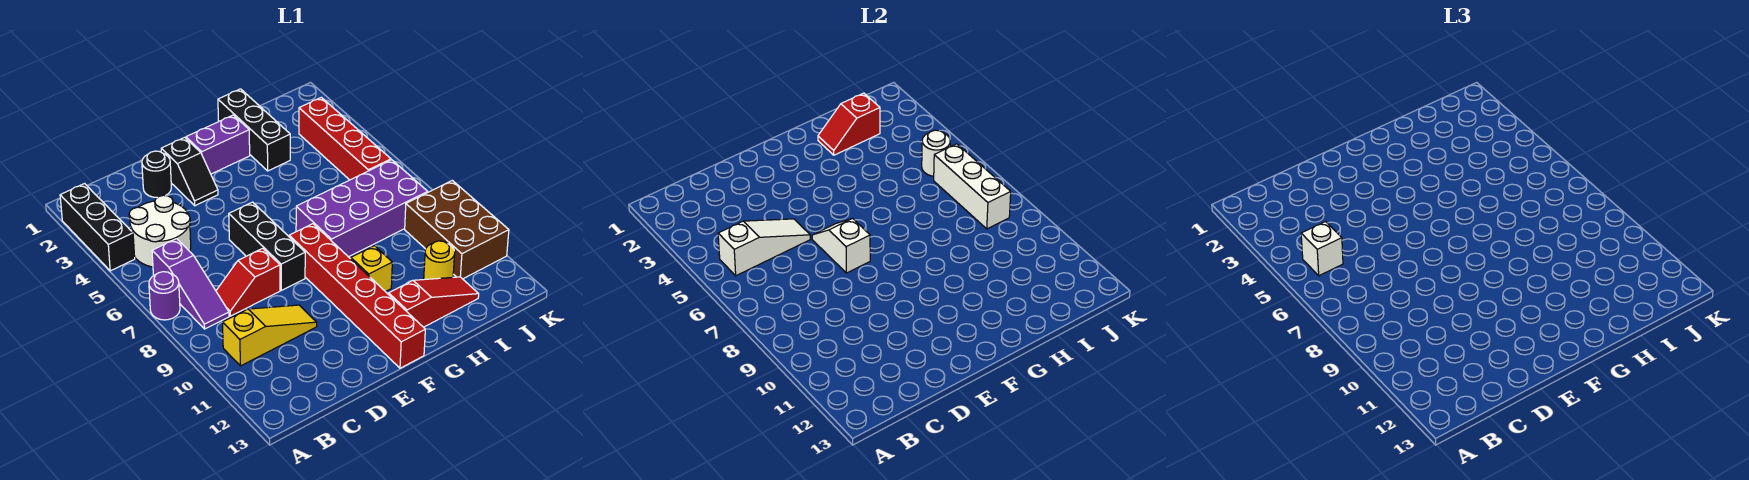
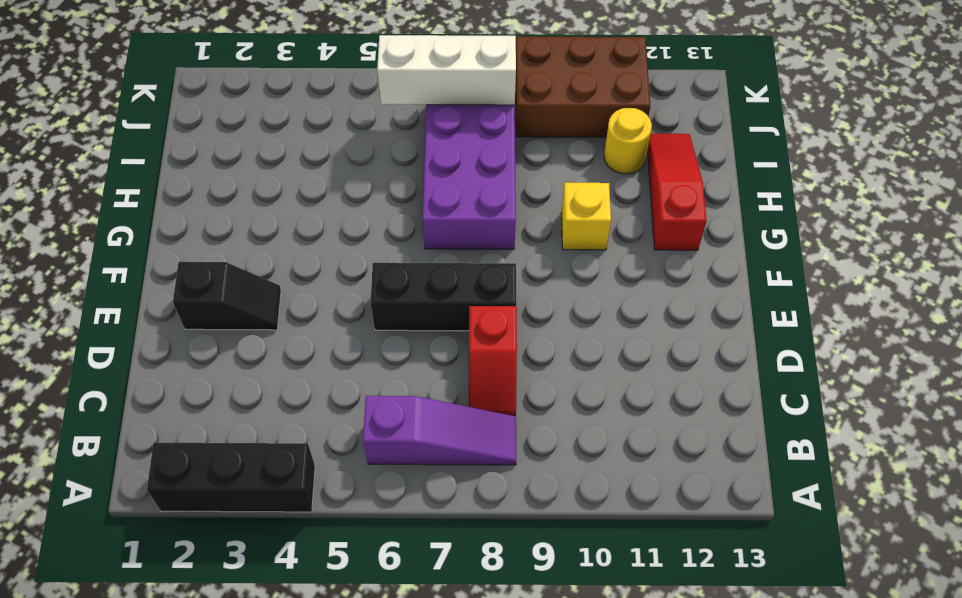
none -> purple 1x1 round brick [149,272,180,320]
none -> white 2x2 round brick [129,195,191,267]
none -> yellow 1x3 slope [223,305,317,366]

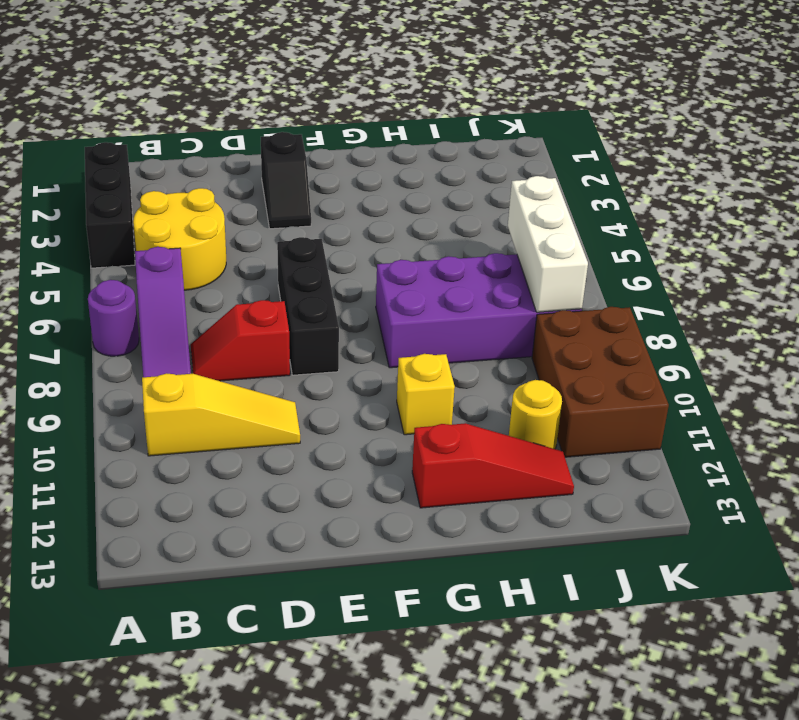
yellow 2x2 round brick [133,188,226,290] -> white 2x2 round brick [129,195,191,267]
none -> black 1x1 round brick [142,151,171,198]
none -> purple 1x2 brick [186,115,250,174]
none -> red 1x6 brick [289,224,425,368]

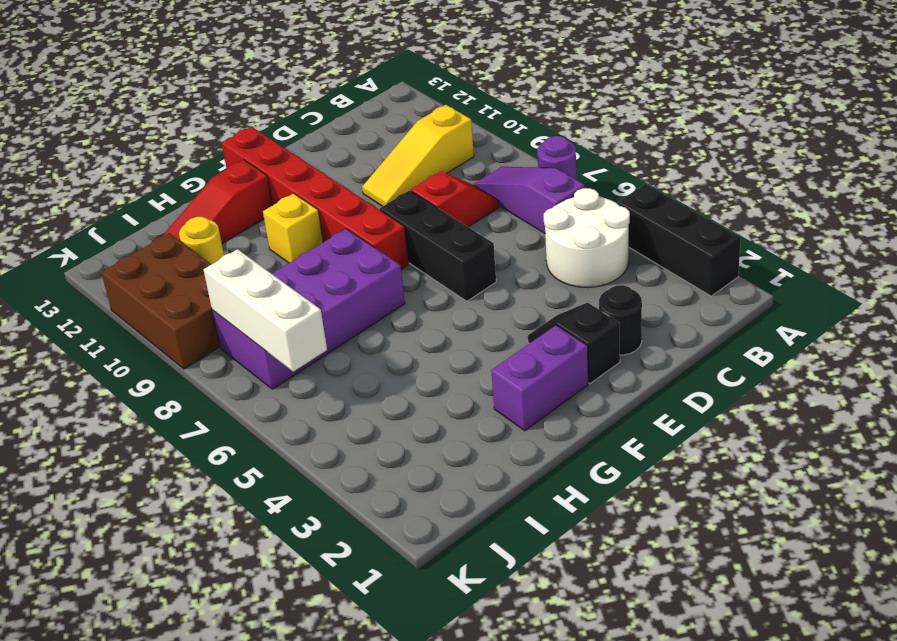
none -> black 1x3 brick [218,89,290,171]
none -> red 1x4 brick [299,97,391,180]
none -> white 1x3 slope [718,219,810,276]

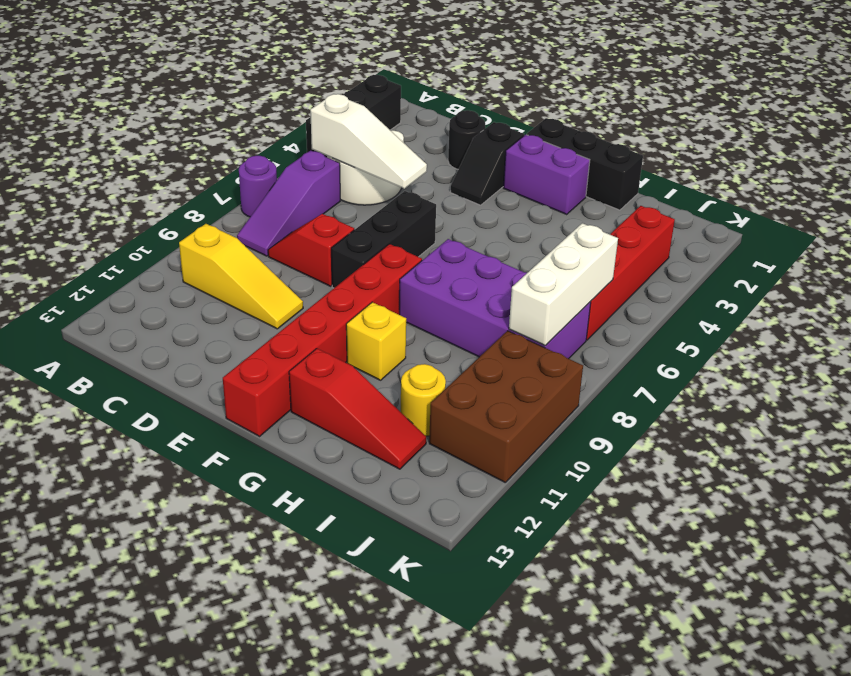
black 1x3 brick [527,118,643,210] -> black 1x3 brick turned to [218,89,290,171]
none -> white 1x2 slope [812,218,870,273]
none -> red 1x2 slope [818,93,880,155]
none -> white 1x1 round brick [922,130,950,176]

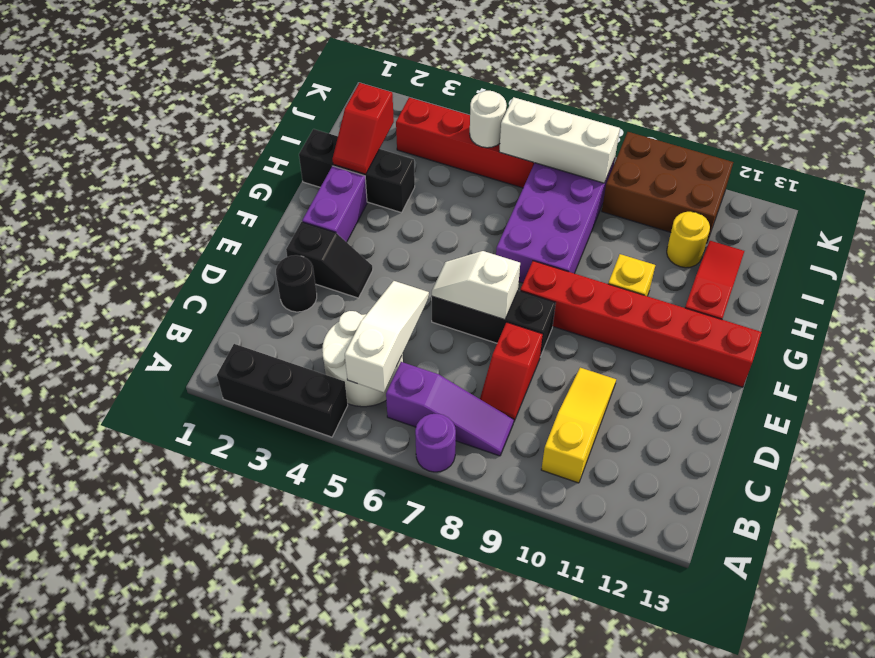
none -> white 1x1 brick [1301,222,1343,276]

